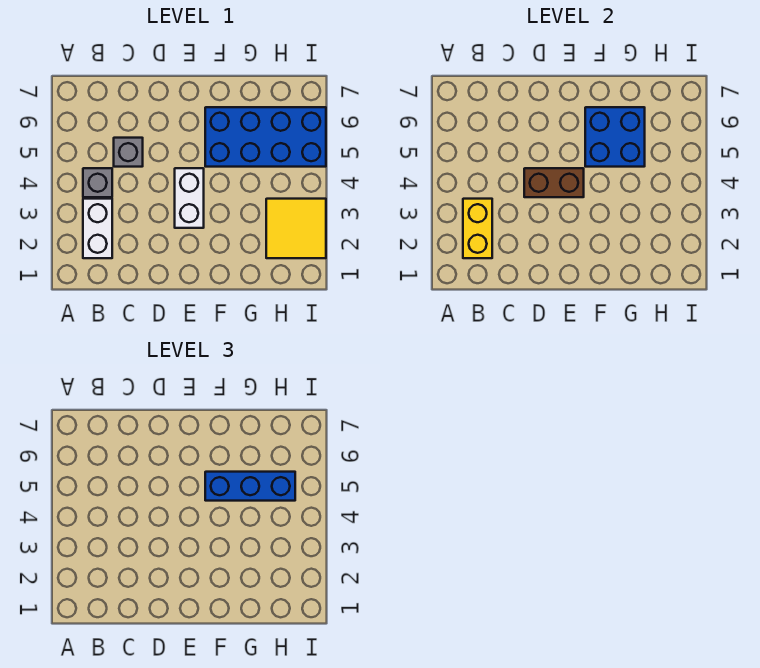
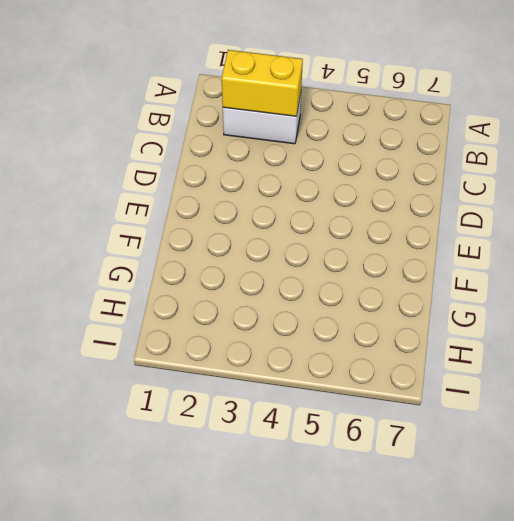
none -> grey 1x1 brick [83,168,112,197]
none -> grey 1x1 brick [114,138,143,167]

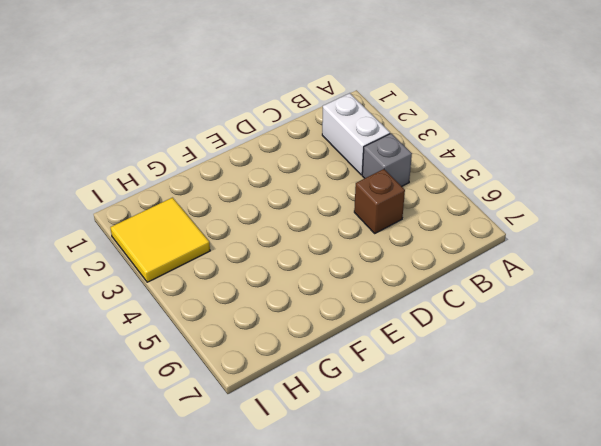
brown 1x1 brick [354,169,405,233] -> grey 1x1 brick [114,138,143,167]
none -> white 1x2 brick [175,168,204,228]
none -> blue 2x4 brick [205,107,326,167]

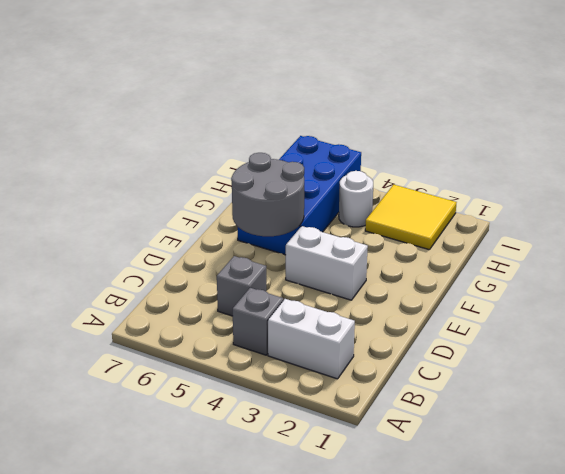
grey 2x2 round brick [231,153,304,236] -> blue 2x2 brick [585,107,645,167]
white 1x1 round brick [339,171,373,227] -> none
none -> yellow 1x2 brick [463,199,492,258]
none -> brown 1x2 brick [524,168,584,197]

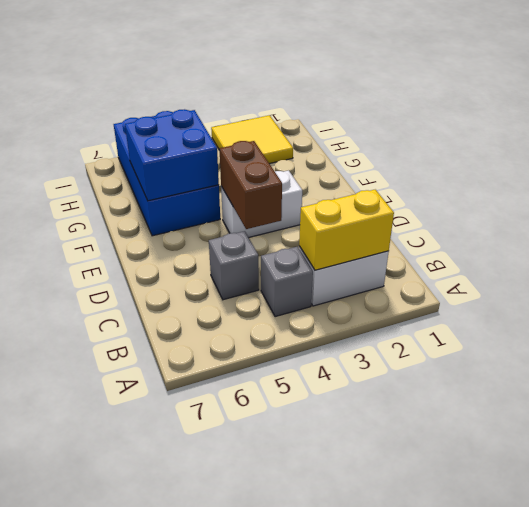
none -> blue 1x3 brick [205,472,295,501]

